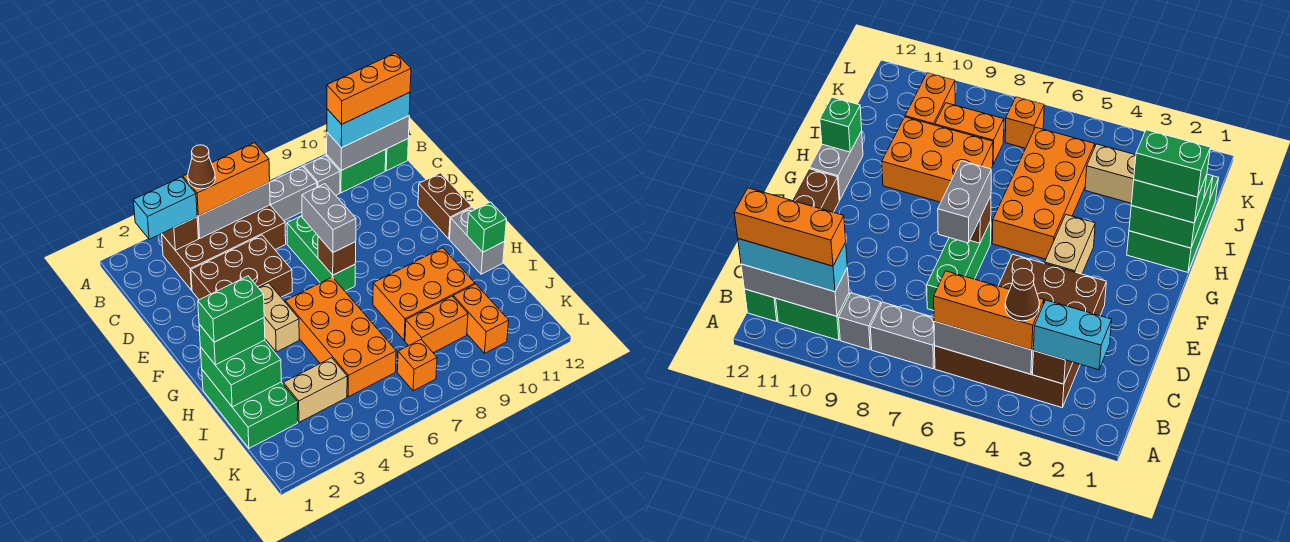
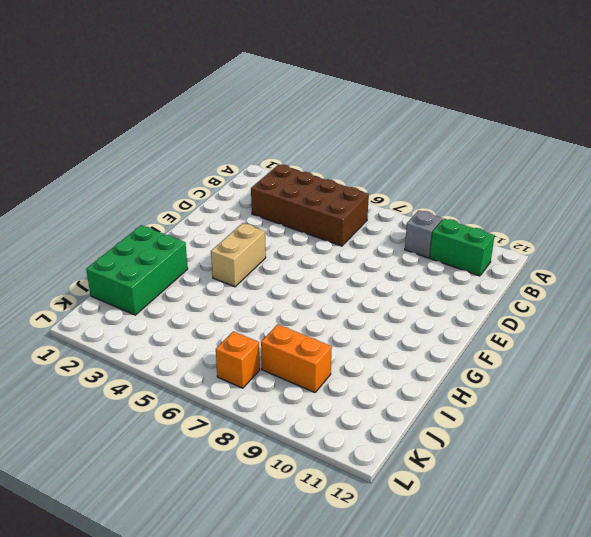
none -> grey 1x2 brick [270,167,317,220]
none -> green 1x1 brick [385,139,408,171]
none -> brown 2x3 brick [191,235,292,300]
none -> green 1x3 brick [287,216,355,291]

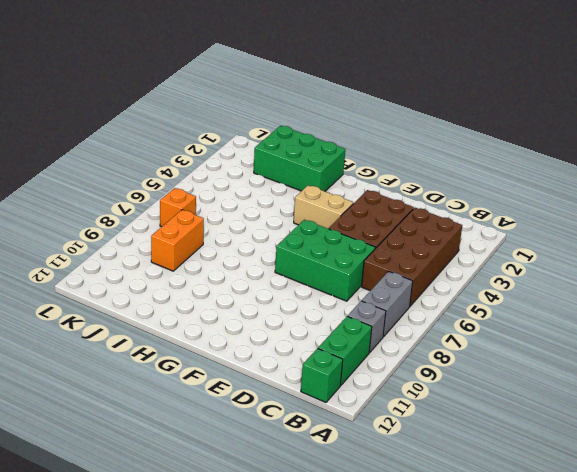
green 2x3 brick [275,220,376,301] -> green 1x3 brick [287,216,355,291]
none -> brown 1x2 brick [418,173,472,239]
none -> orange 2x4 brick [285,277,396,397]
none -> grey 1x2 brick [450,207,505,274]
none -> orange 2x3 brick [373,248,475,340]

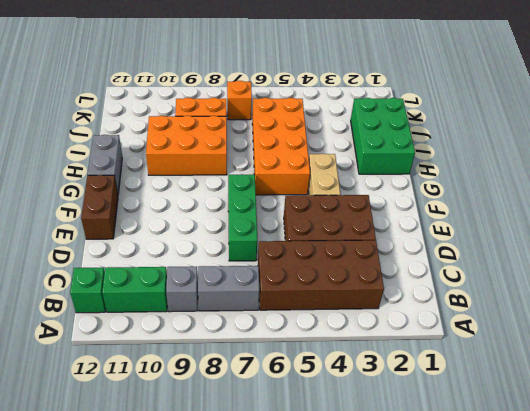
none -> tan 1x2 brick [283,358,347,422]
none -> orange 1x2 brick [453,284,509,353]
none -> brown 1x1 brick [162,217,198,250]
none -> grey 1x3 brick [197,182,270,238]

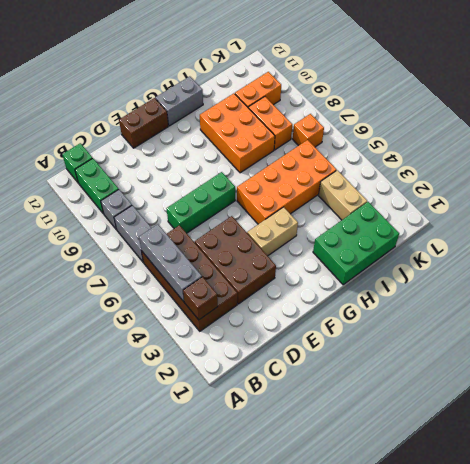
none -> grey 1x3 brick [327,116,409,170]
none -> brown 1x1 brick [318,236,356,275]
none -> green 2x2 brick [201,340,281,407]
none -> green 1x1 brick [467,202,506,252]

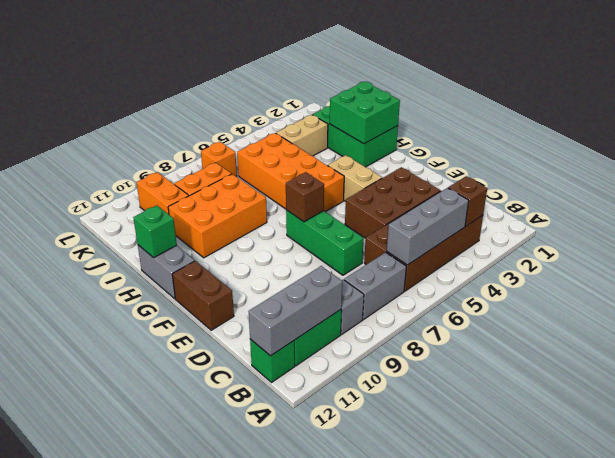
none -> cyan 1x2 brick [133,177,197,239]
none -> orange 1x3 brick [183,143,270,216]
none -> cyan 1x3 brick [327,92,410,148]
none -> grey 1x2 brick [302,184,356,252]

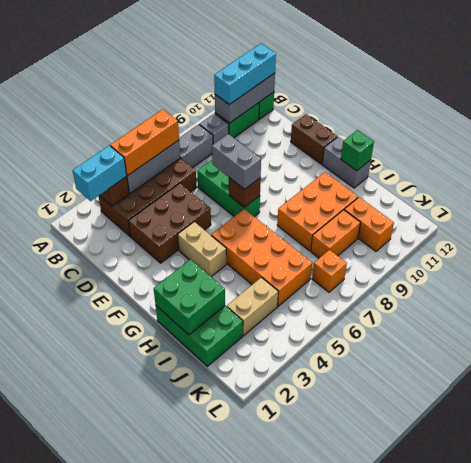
none -> green 1x2 brick [199,318,265,365]
none -> brown 1x1 cone [188,145,215,189]
none -> orange 1x3 brick [327,53,411,124]
none -> green 1x2 brick [198,276,264,342]

